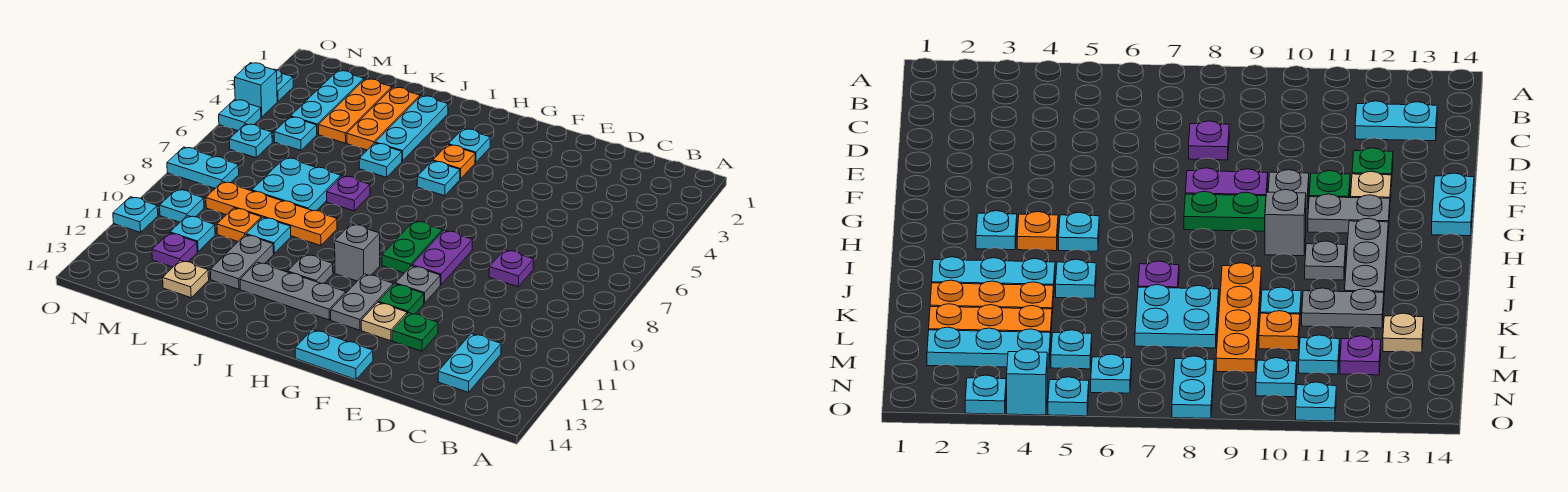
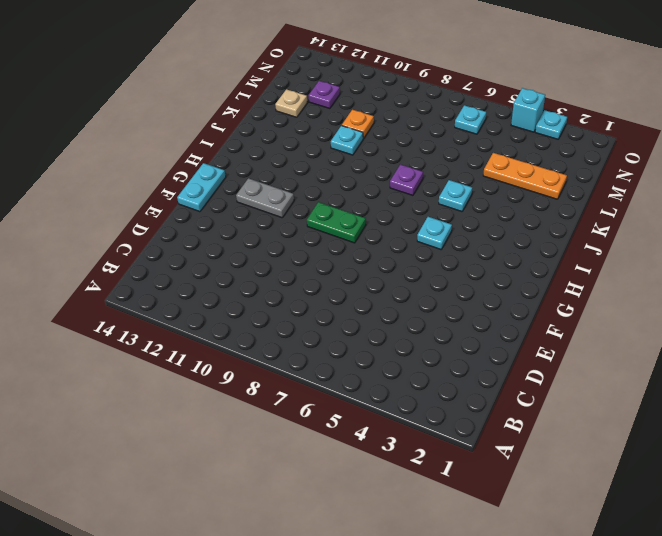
none -> cyan 1x2 plate [438,334,501,392]
none -> purple 1x1 plate [489,250,534,287]
none -> green 1x1 plate [392,313,438,351]
none -> purple 1x2 plate [412,230,473,285]

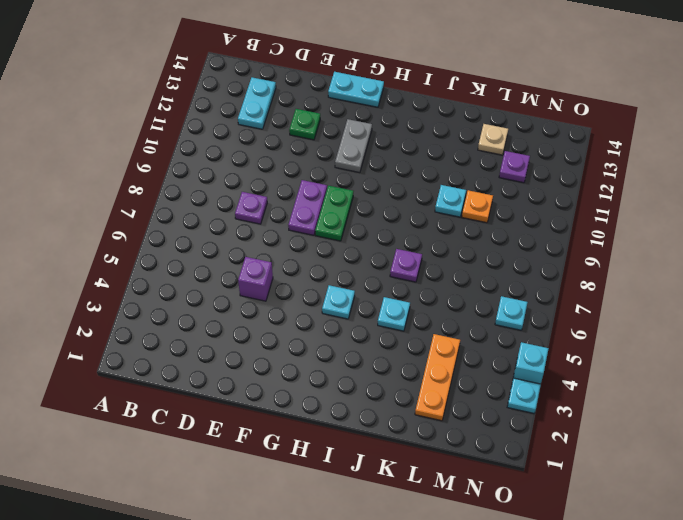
purple 1x1 brick [238,257,273,301] -> none
none -> grey 1x1 plate [395,266,440,303]
none -> green 1x1 plate [379,284,424,314]
none -> tan 1x1 plate [361,302,407,341]
none -> cyan 1x1 plate [448,129,490,163]

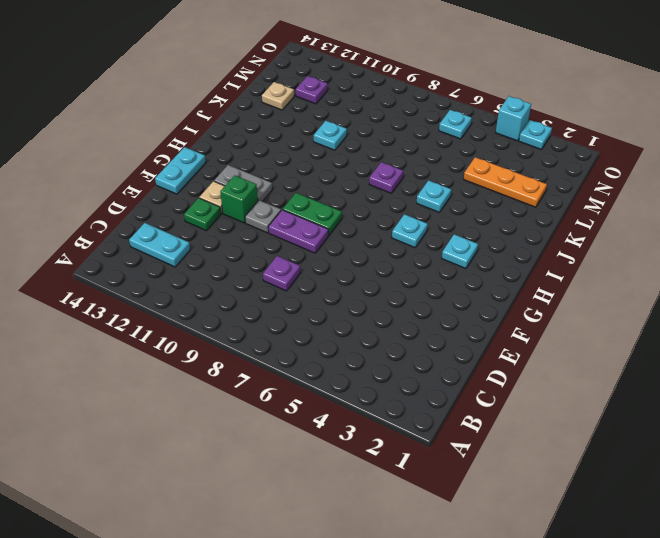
green 1x1 brick [220,175,258,223] -> green 1x1 plate [379,284,424,314]
none -> orange 1x1 plate [433,145,475,179]
none -> grey 1x1 brick [335,224,380,281]
none -> grey 1x3 plate [240,262,346,320]
none -> grey 1x1 plate [288,254,333,284]

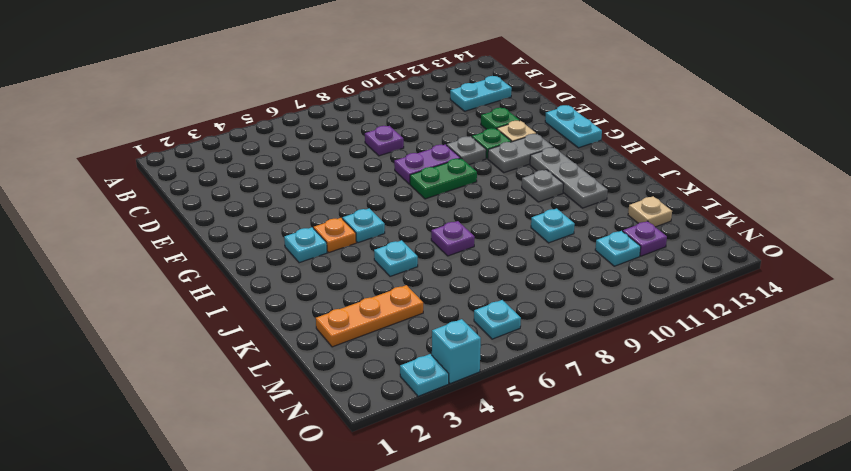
none -> grey 1x1 brick [335,224,380,281]
none -> cyan 1x3 plate [375,96,448,161]
none -> orange 1x4 plate [206,182,337,246]
none -> orange 1x3 plate [347,87,420,150]

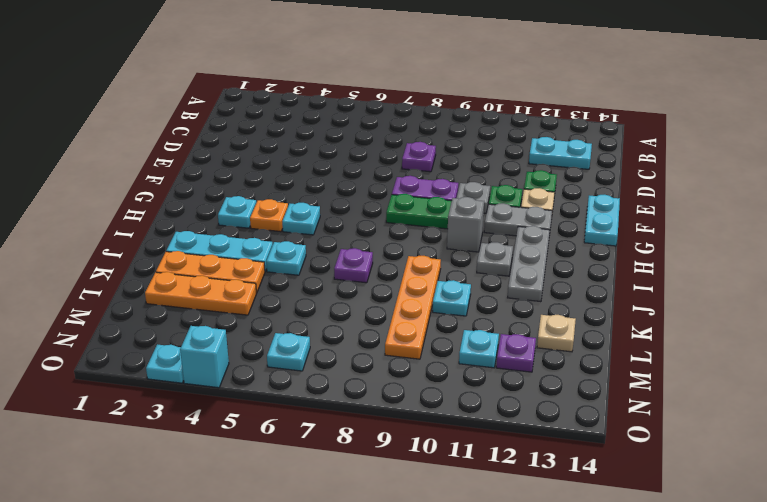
none -> cyan 2x2 plate [252,158,341,211]
none -> grey 1x2 plate [210,235,274,289]
none -> orange 1x1 plate [217,208,261,241]
none -> cyan 1x3 plate [291,71,364,134]

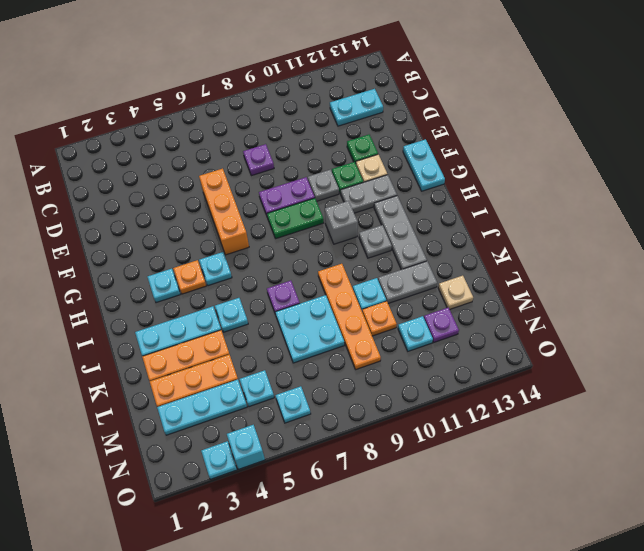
orange 1x3 brick [199,169,249,255] -> none
none -> cyan 1x2 plate [167,147,239,188]
none -> cyan 1x1 plate [160,189,204,222]
none -> cyan 1x1 plate [219,100,261,131]
none -> cyan 1x1 plate [113,197,158,232]

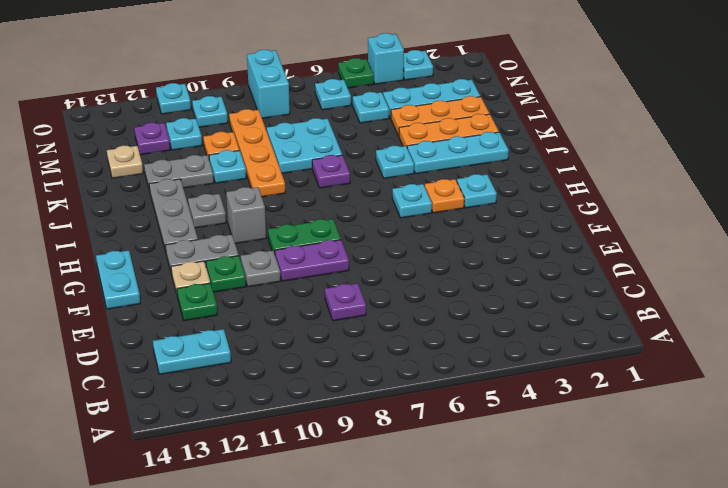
cyan 1x2 brick [247,50,290,118] -> cyan 1x2 plate [167,147,239,188]
green 1x1 plate [338,58,374,88] -> cyan 1x1 plate [219,100,261,131]

